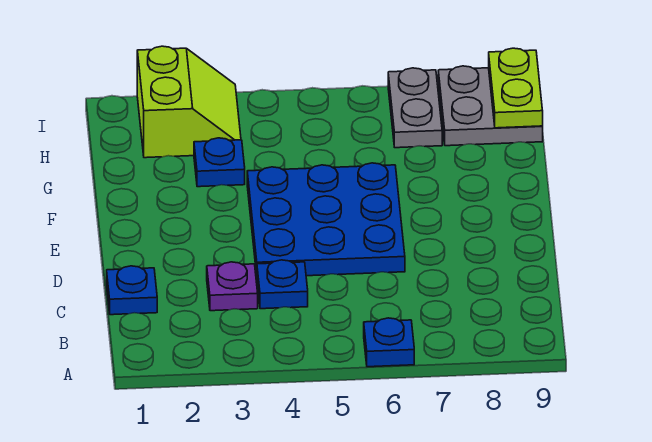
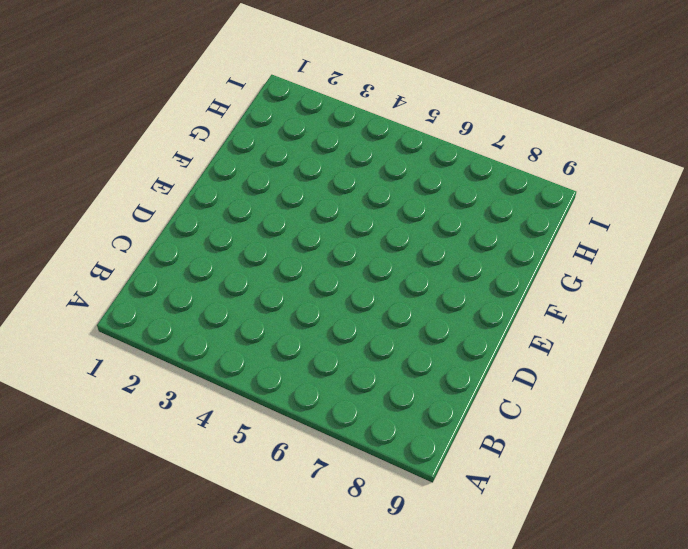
none -> blue 1x1 plate [364,318,414,367]
none -> blue 1x1 plate [107,266,157,315]

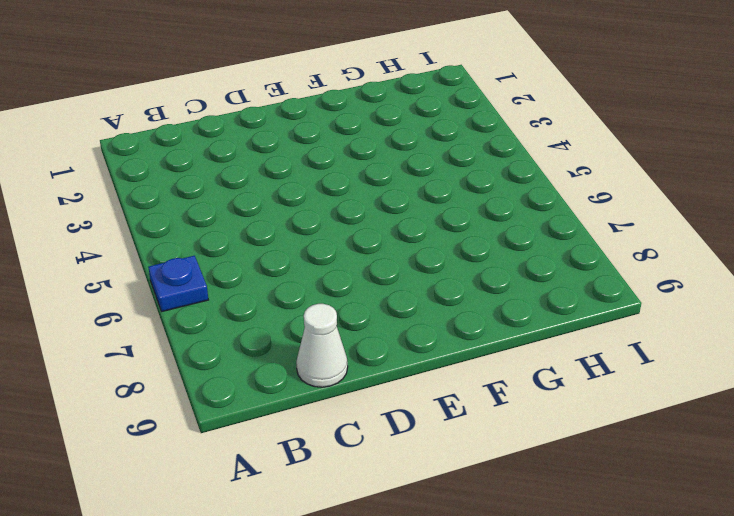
white 1x1 cone [296,304,348,387] -> none
none -> blue 1x1 plate [107,266,157,315]
none -> purple 1x1 plate [207,262,258,311]

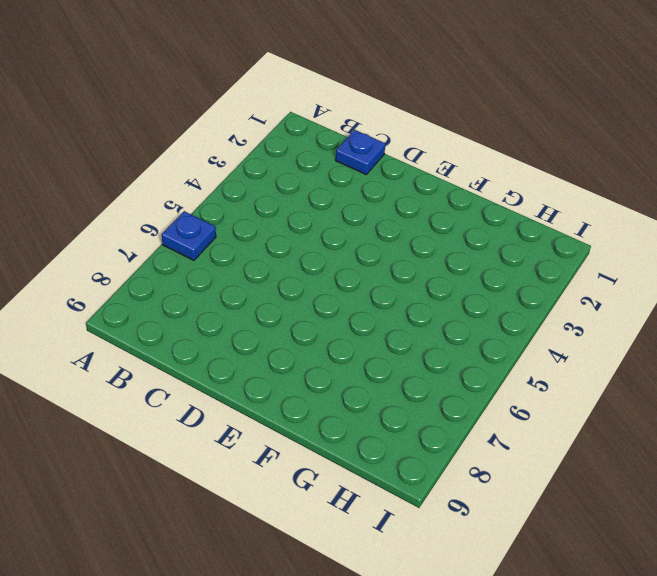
none -> purple 1x1 plate [207,262,258,311]
none -> blue 1x1 plate [257,260,308,309]

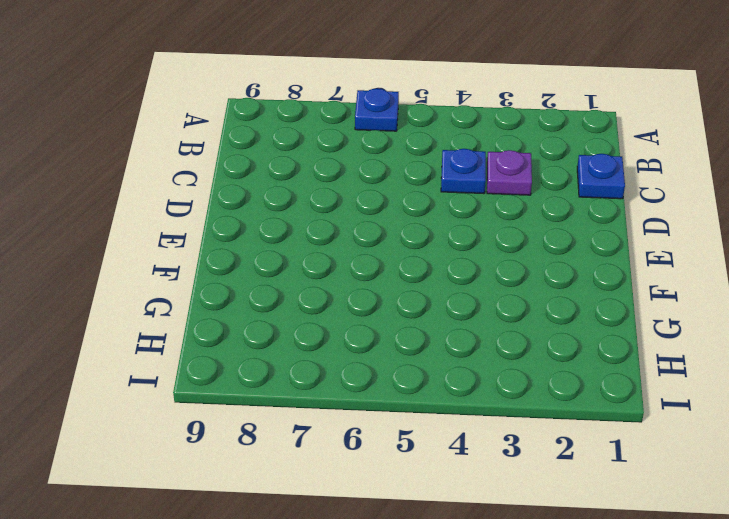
none -> blue 3x3 plate [247,163,405,276]
none -> blue 1x1 plate [194,138,245,187]

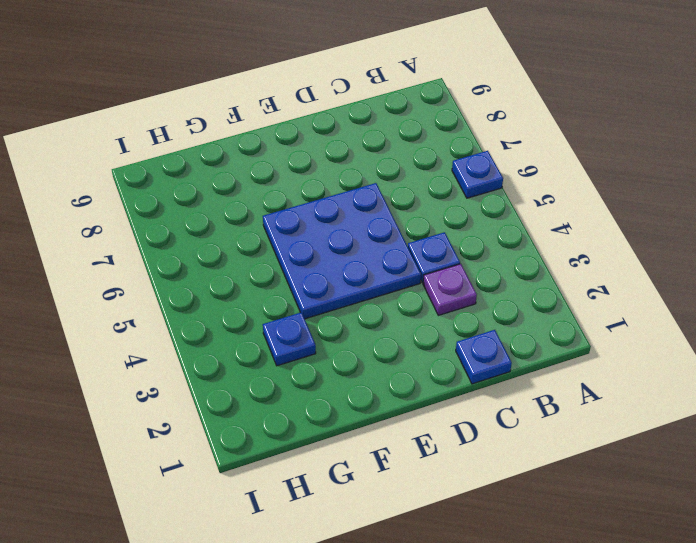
none -> lime 2x2 slope [137,46,241,158]
none -> grey 1x2 plate [388,68,442,148]

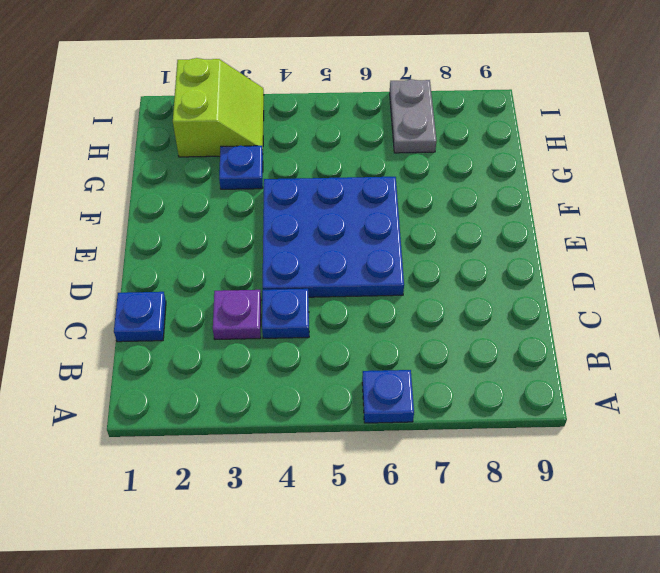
none -> grey 2x2 plate [438,66,543,146]
none -> lime 1x2 plate [489,48,543,128]

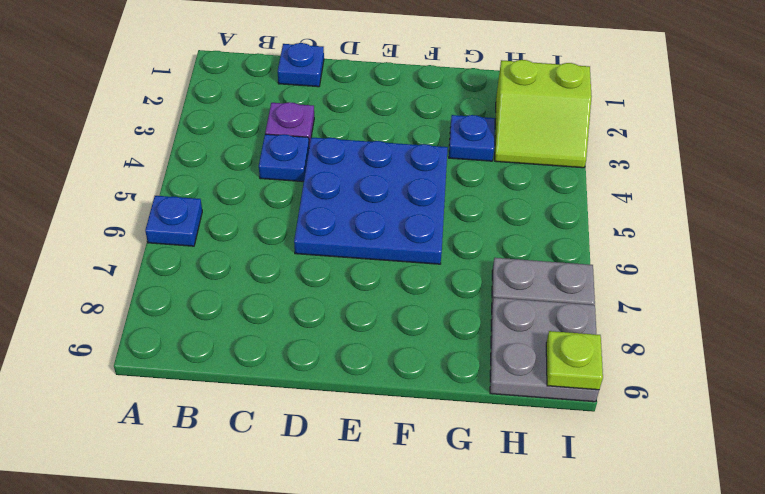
lime 1x1 plate [546,331,603,390] -> lime 1x2 plate [489,48,543,128]

